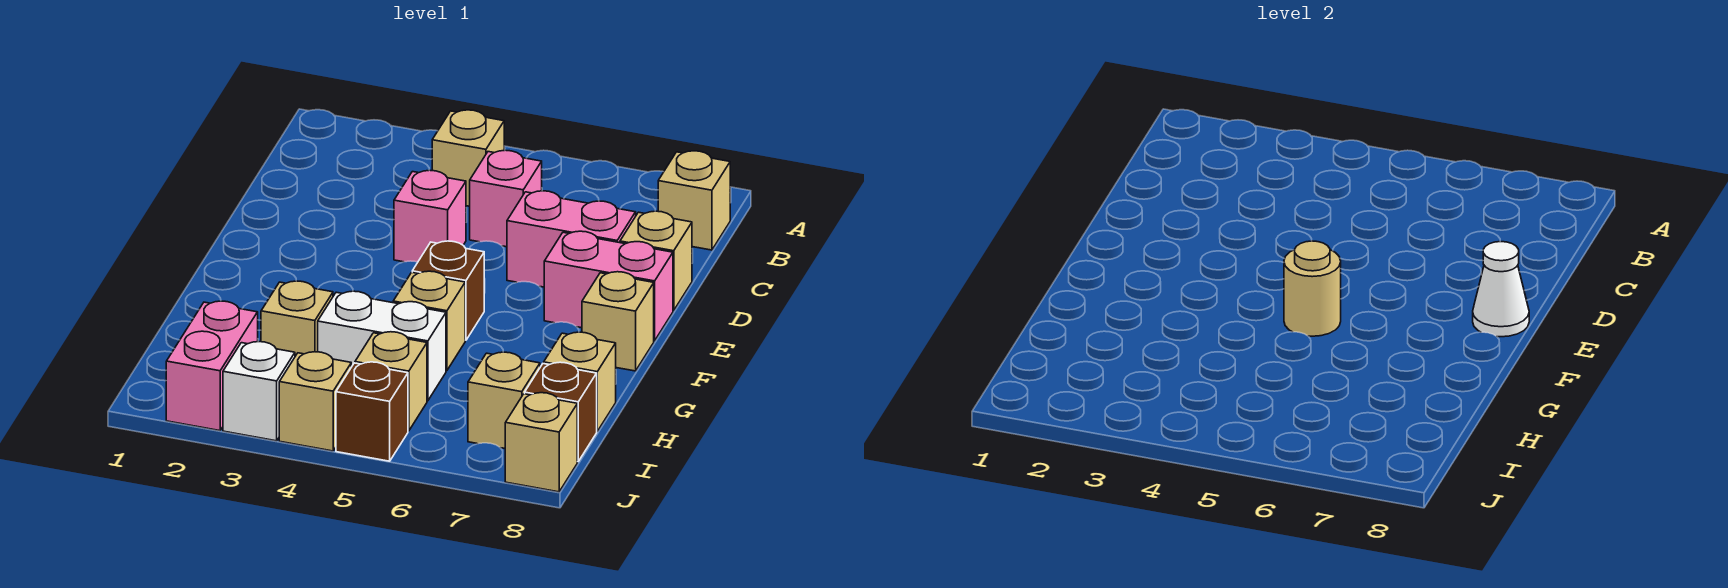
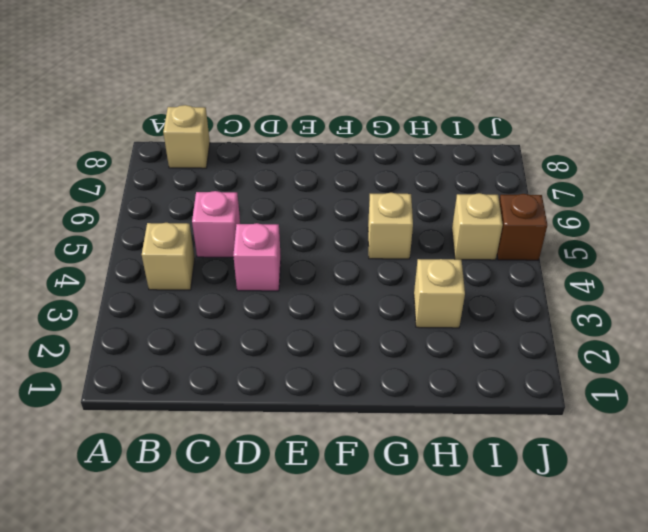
none -> pink 1x2 brick [507,191,636,287]
none -> tan 1x1 brick [620,211,692,311]
none -> pink 1x2 brick [544,231,673,341]

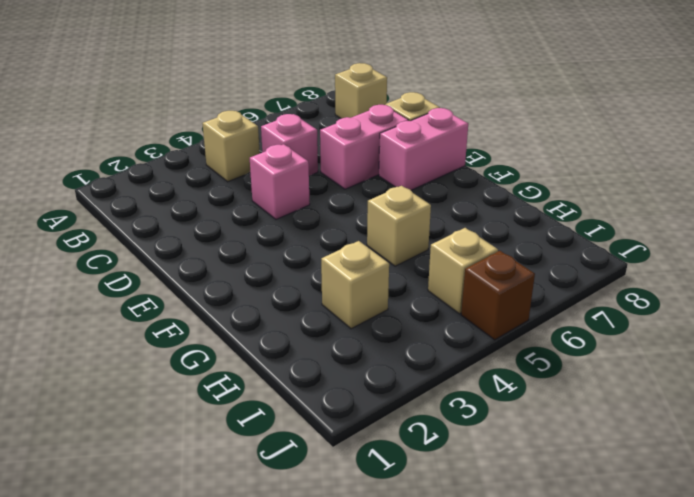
none -> brown 1x1 brick [412,241,484,340]
none -> tan 1x1 brick [582,272,654,371]
none -> white 1x2 brick [318,291,446,401]

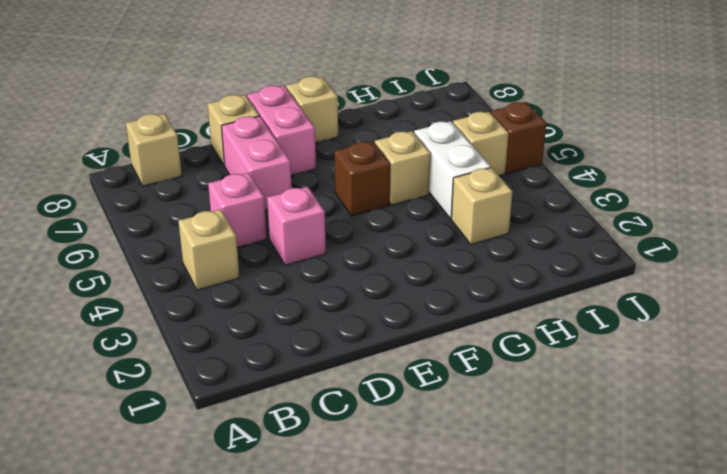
none -> tan 1x1 brick [544,332,616,431]
none -> pink 1x2 brick [166,301,258,431]
none -> tan 1x1 brick [468,352,540,448]

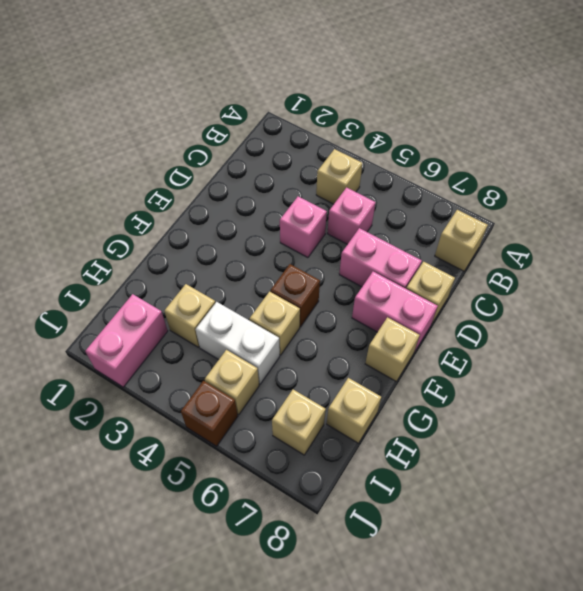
none -> brown 1x1 brick [525,362,597,462]
none -> white 1x1 brick [223,342,295,441]
none -> tan 1x1 brick [279,352,351,451]

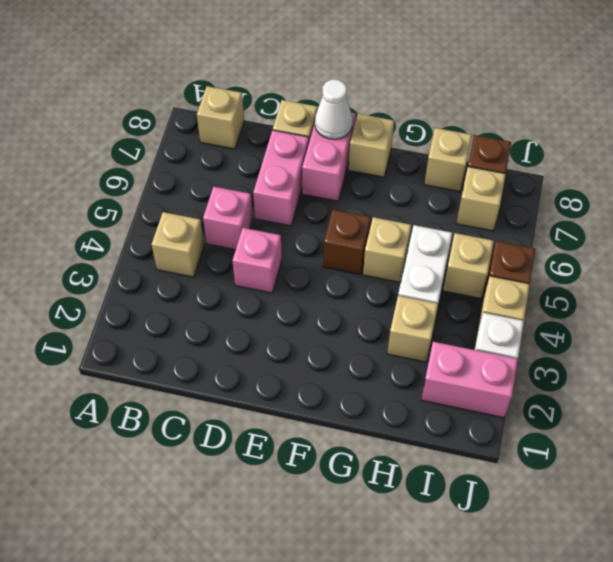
none -> tan 1x1 brick [505,393,577,492]
none -> tan 1x1 round brick [1284,241,1341,336]

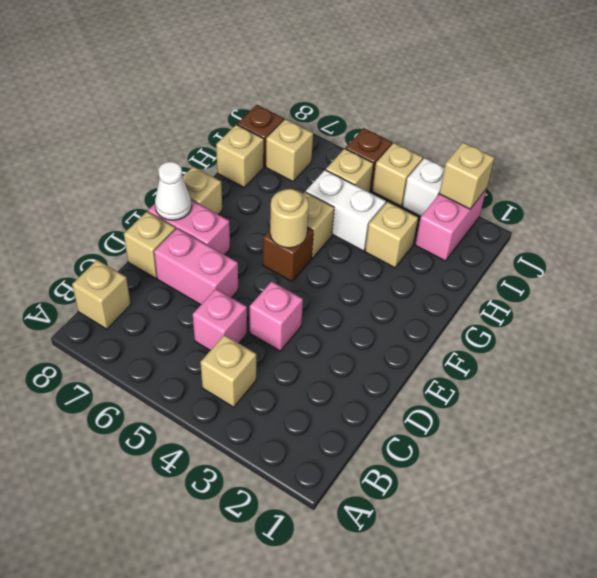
tan 1x1 brick [439,142,495,209] -> tan 1x1 brick moved to [505,393,577,492]

